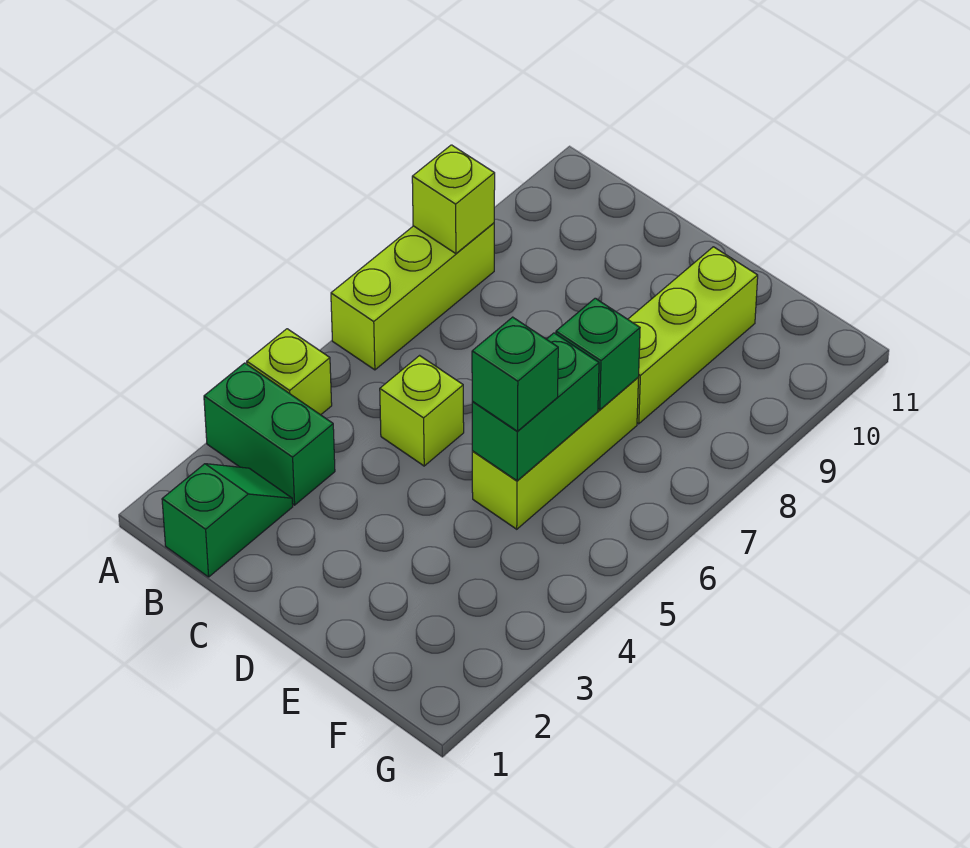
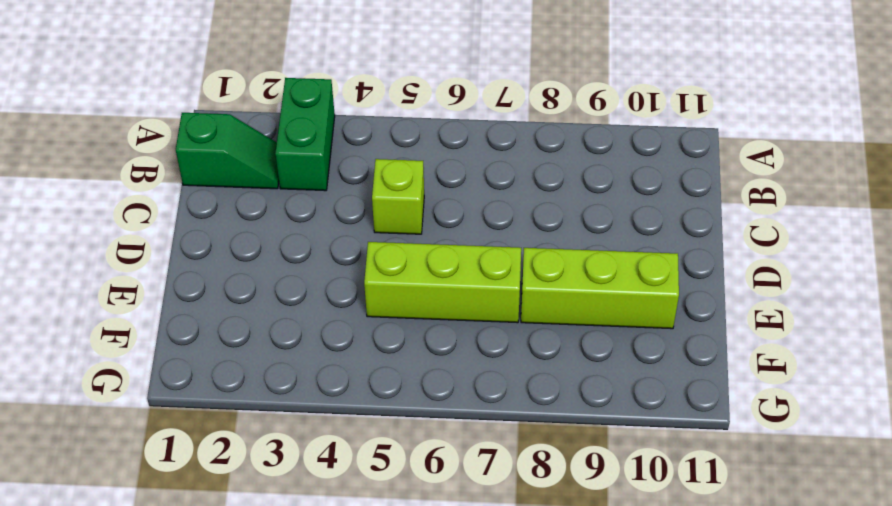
none -> lime 1x1 brick [247,329,332,415]
none -> lime 1x3 brick [331,223,494,370]

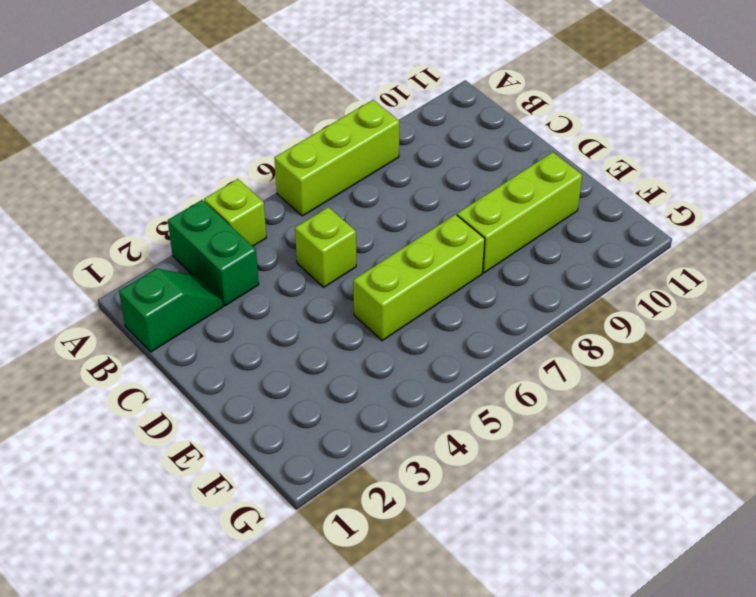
none -> lime 1x1 brick [412,145,495,254]
none -> green 1x2 brick [472,333,599,481]

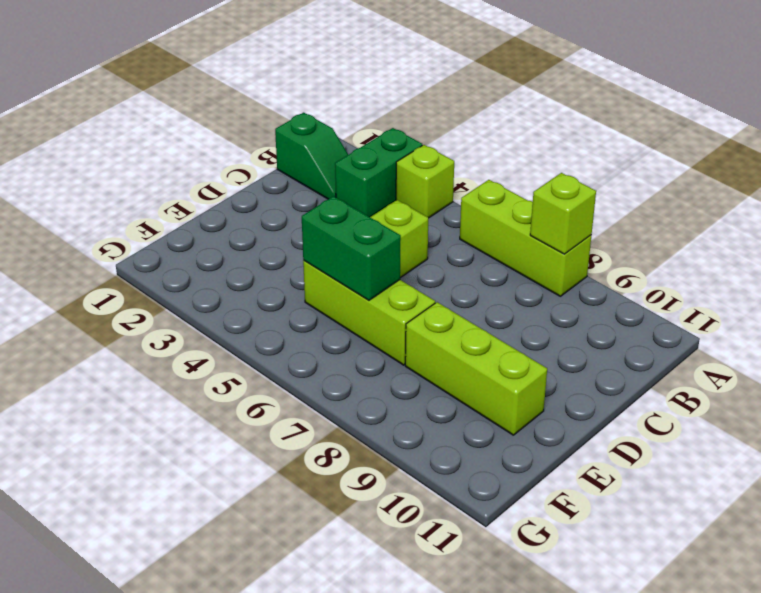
none -> green 1x1 brick [556,298,640,410]
none -> green 1x1 brick [472,317,558,432]

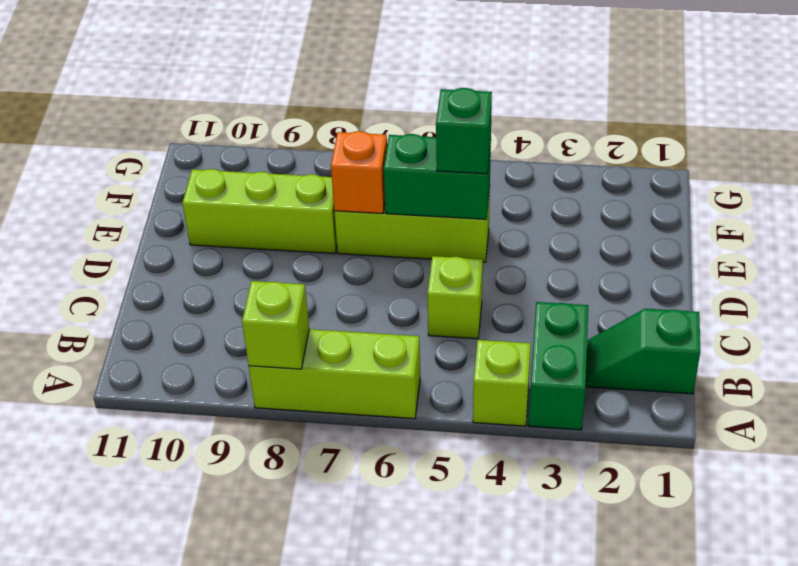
orange 1x1 brick [331,131,387,214] -> green 1x1 brick [556,298,640,410]

